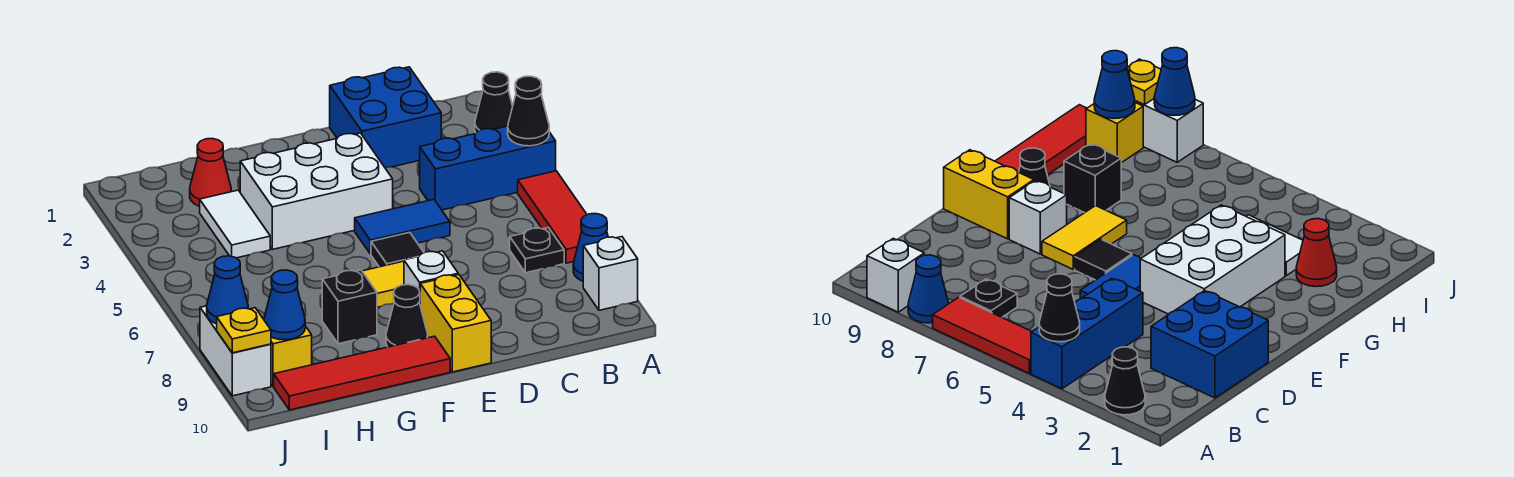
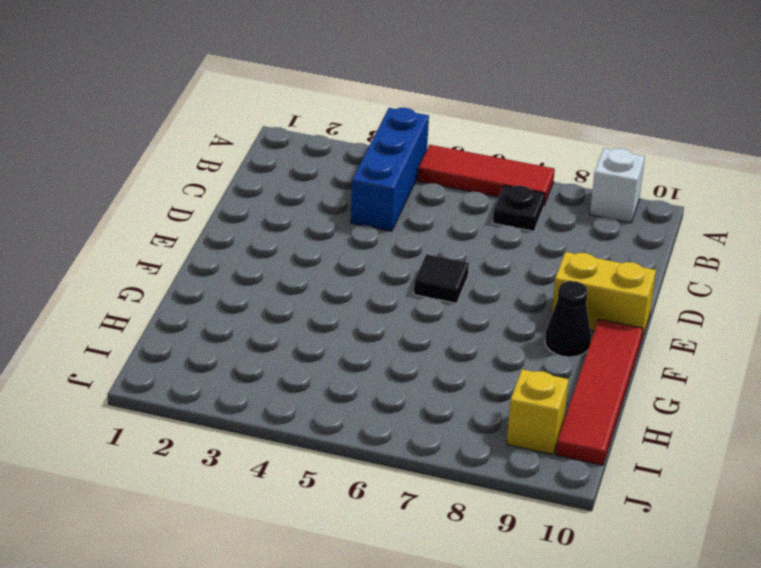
none -> black 1x1 cone [475,72,513,133]
none -> blue 1x1 cone [573,214,608,281]
none -> blue 2x2 brick [330,67,441,167]

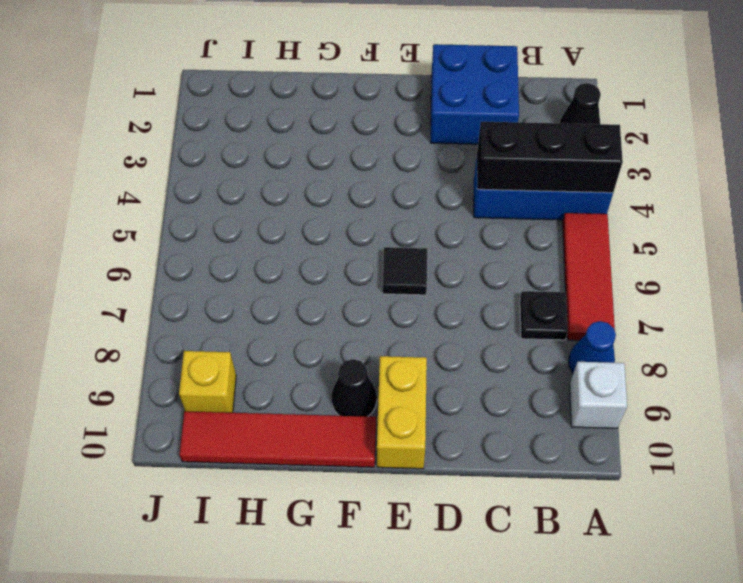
black 1x3 brick [477,122,623,193] -> black 1x1 cone [508,76,549,146]
none -> blue 1x2 tile [355,199,450,254]
none -> white 2x3 brick [240,133,393,249]
none -> yellow 1x2 tile [362,261,404,307]

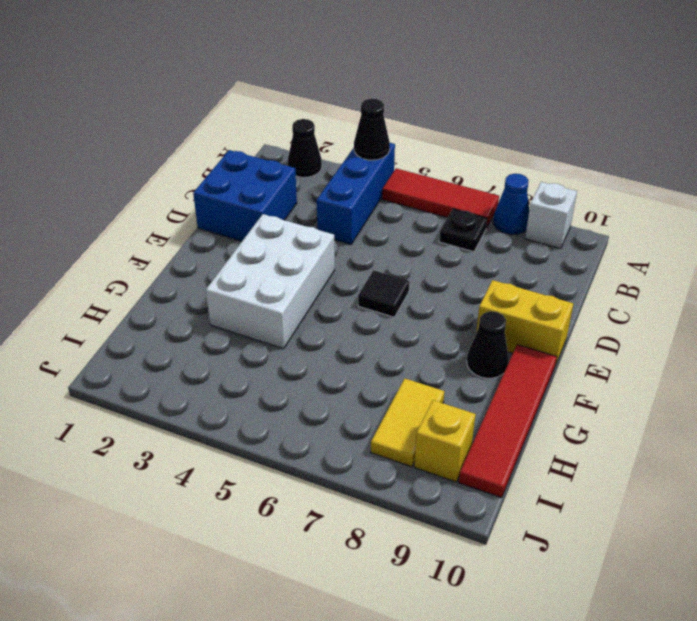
yellow 1x2 tile [371,379,444,467] -> yellow 1x2 tile moved to [362,261,404,307]
none -> blue 1x2 tile [355,199,450,254]
none -> white 1x1 brick [404,251,458,291]
none -> black 1x1 brick [322,270,377,344]

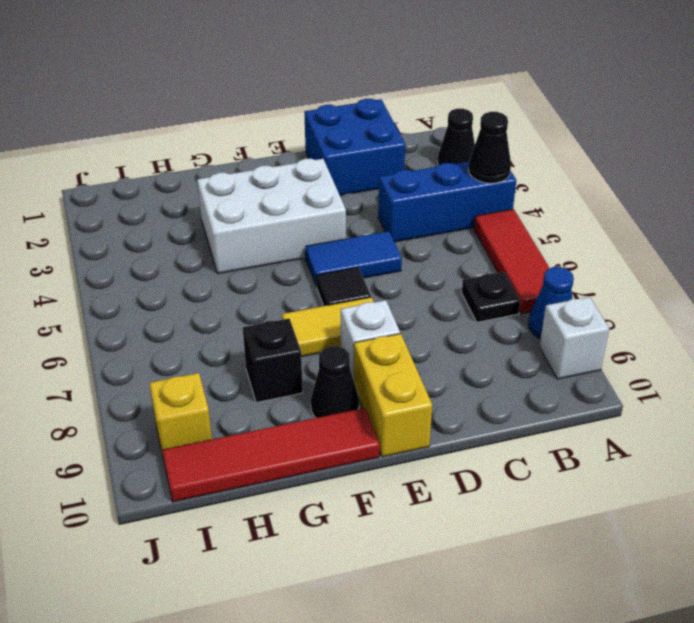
none -> red 1x1 cone [190,139,231,206]
none -> white 1x2 tile [200,190,270,258]
none -> white 1x2 brick [200,306,271,396]

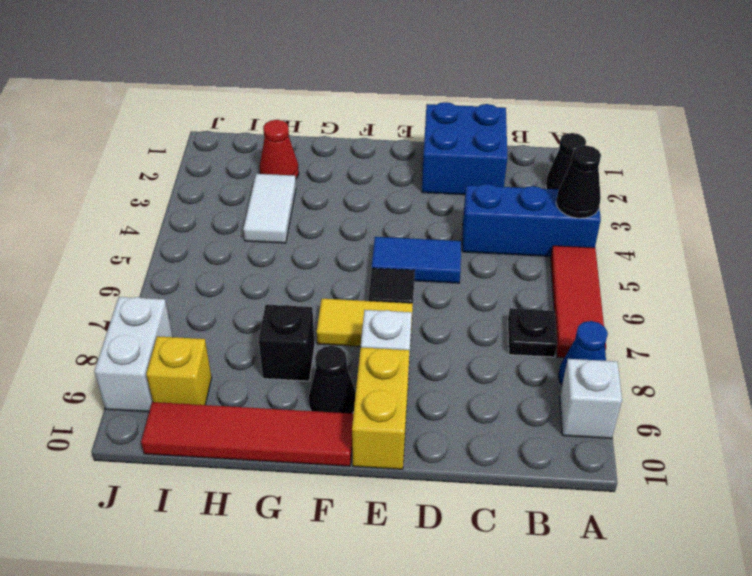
none -> white 2x3 brick [240,133,393,249]
none -> blue 1x1 cone [264,270,305,340]
none -> blue 1x1 cone [207,256,248,324]

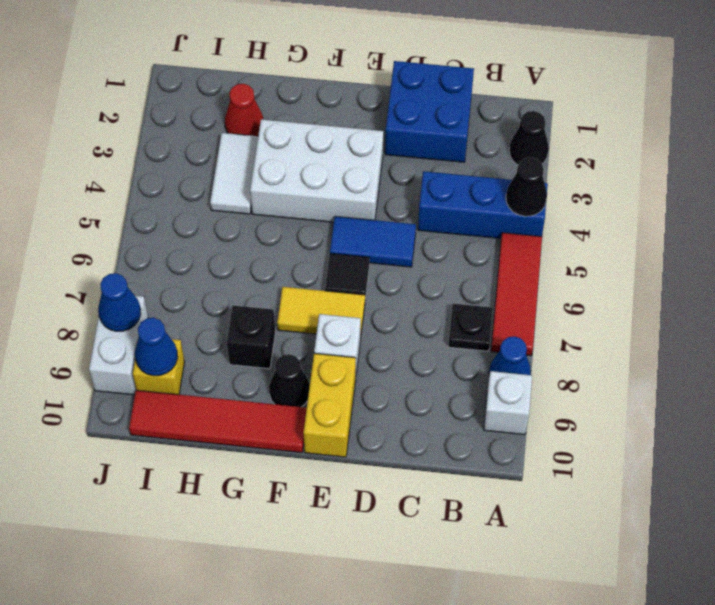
none -> yellow 1x1 plate [217,308,271,353]

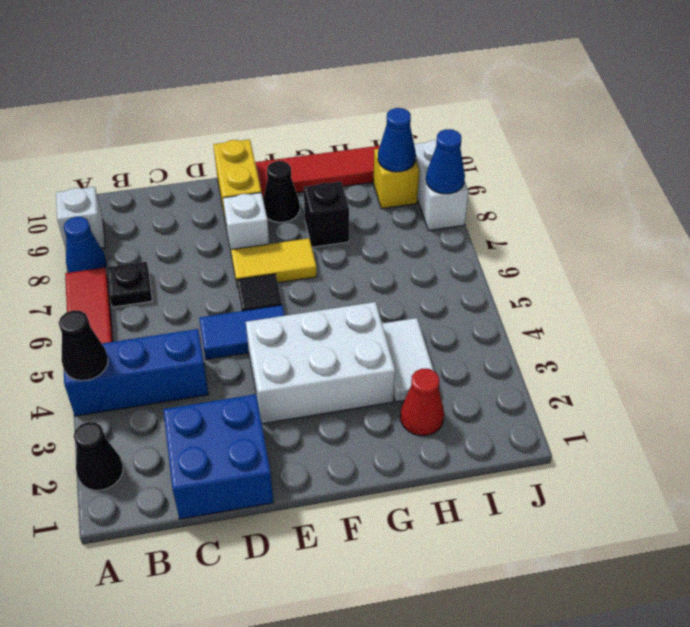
none -> yellow 1x1 plate [217,308,271,353]

